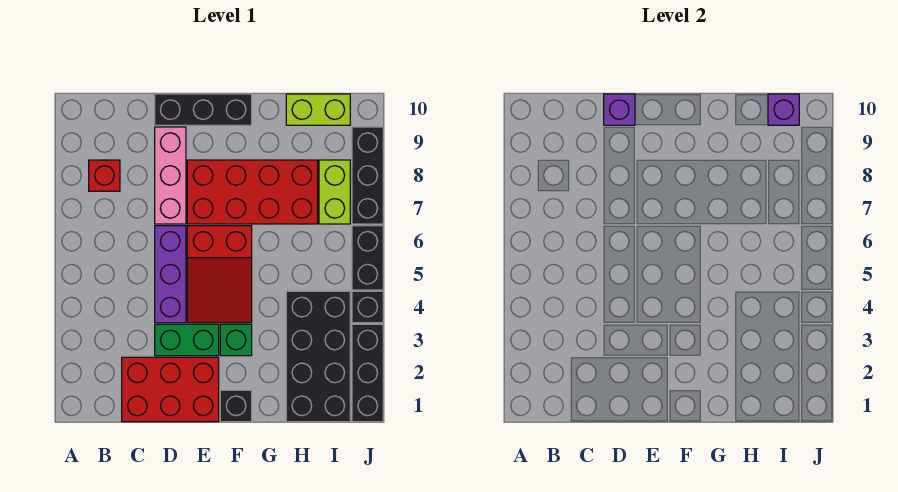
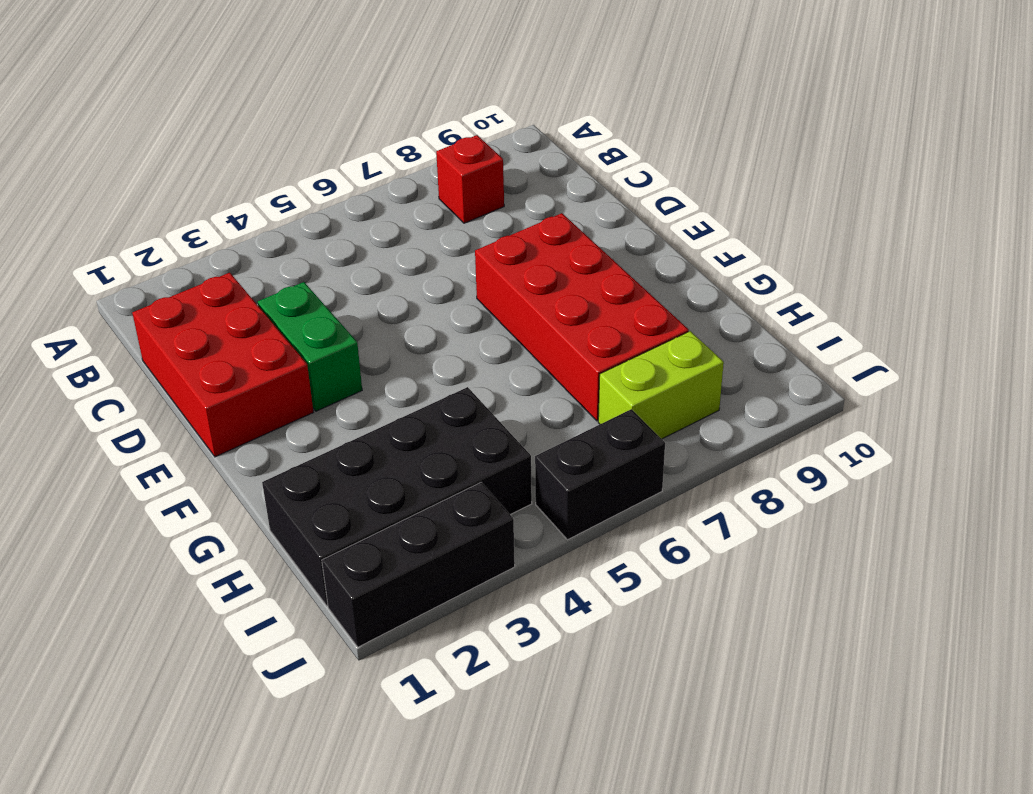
none -> purple 1x3 brick [155,226,186,323]
none -> pink 1x3 brick [155,127,186,224]
none -> black 1x3 brick [155,94,252,125]

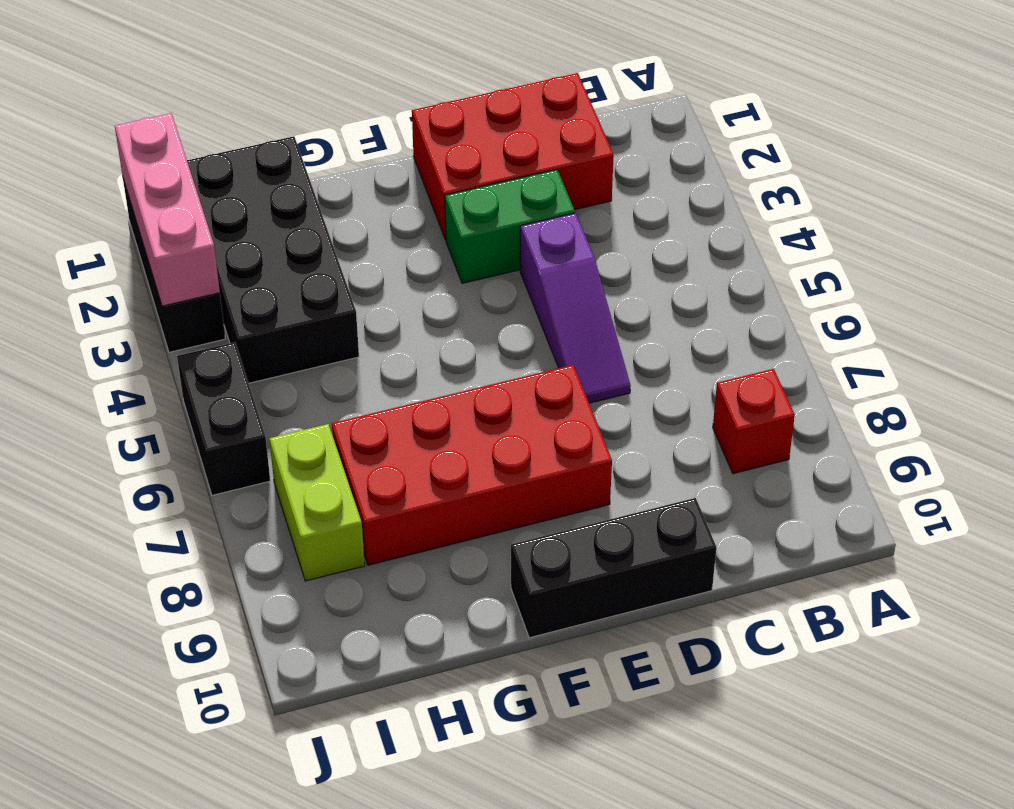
purple 1x3 slope [520,213,631,403] -> purple 1x3 brick [155,226,186,323]
pink 1x3 brick [115,113,220,306] -> pink 1x3 brick moved to [155,127,186,224]
none -> red 2x3 slope [187,226,252,323]
none -> black 1x1 brick [220,390,252,422]
none -> green 1x1 brick [220,324,252,356]

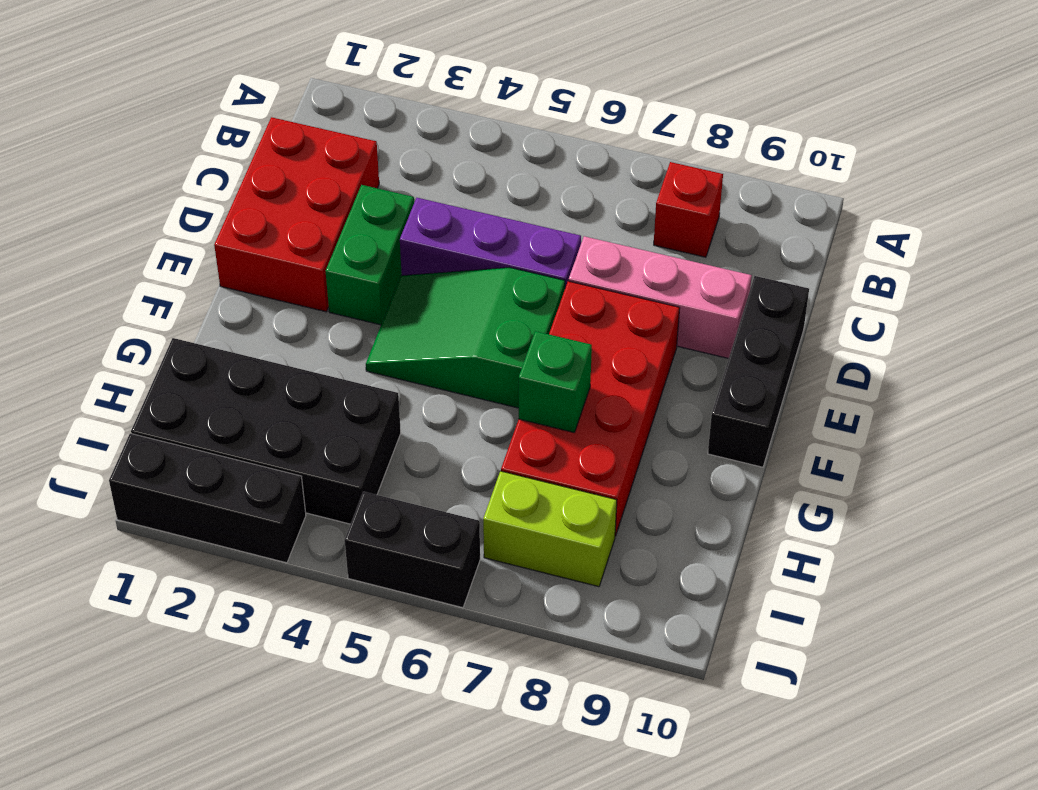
green 2x3 slope [366,268,565,408] -> red 2x3 slope [187,226,252,323]
green 1x1 brick [519,331,592,432] -> green 1x1 brick moved to [220,324,252,356]
none -> black 1x1 brick [220,390,252,422]
none -> lime 1x2 brick [286,94,350,125]
none -> black 1x1 brick [352,291,383,323]

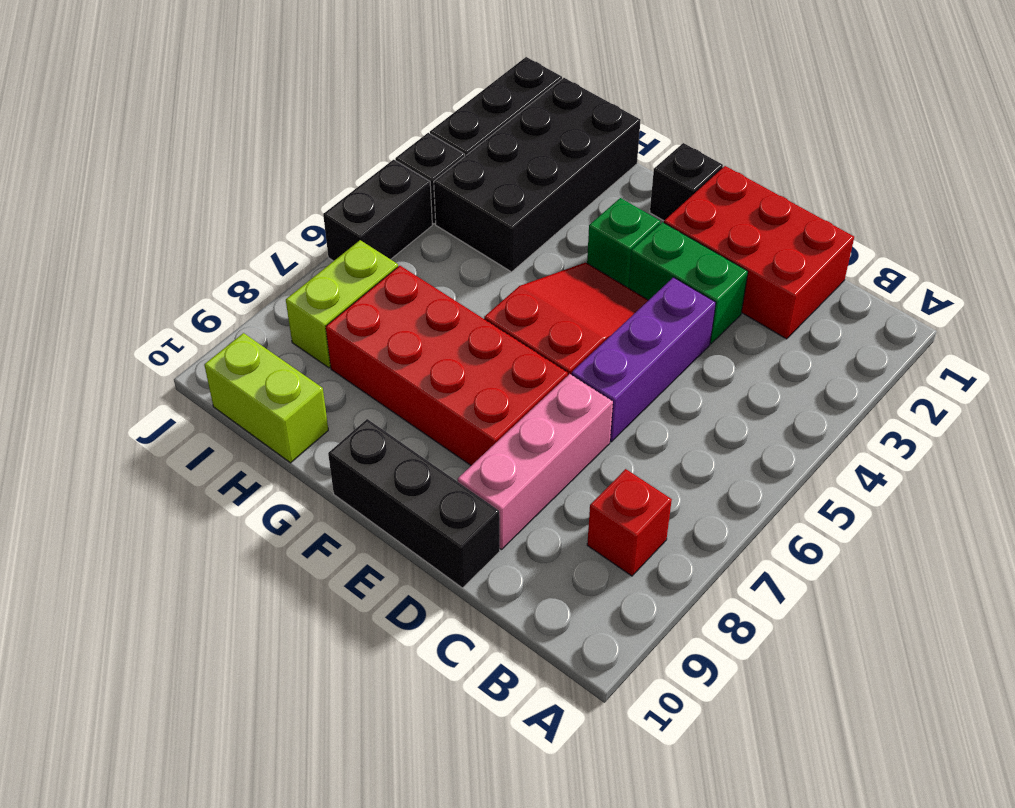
none -> black 1x3 brick [352,127,383,224]
none -> purple 1x1 brick [604,94,635,125]
none -> purple 1x1 brick [768,94,799,125]

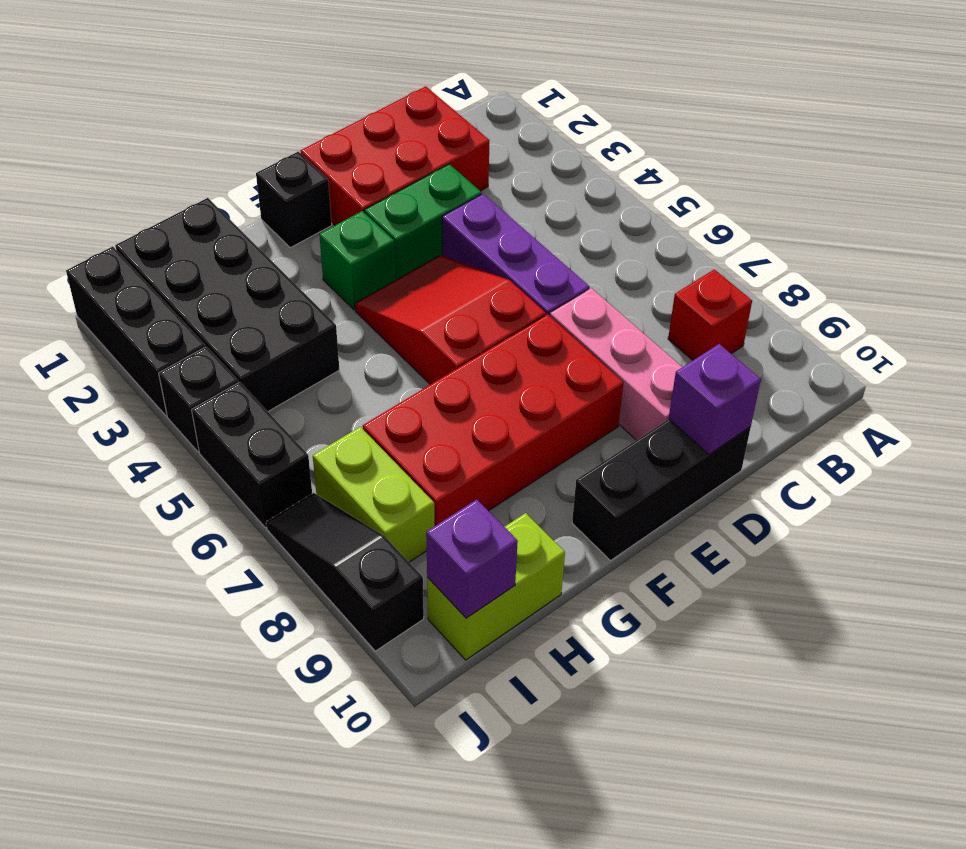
black 1x3 slope [266,493,424,651] -> black 1x3 brick [352,127,383,224]

